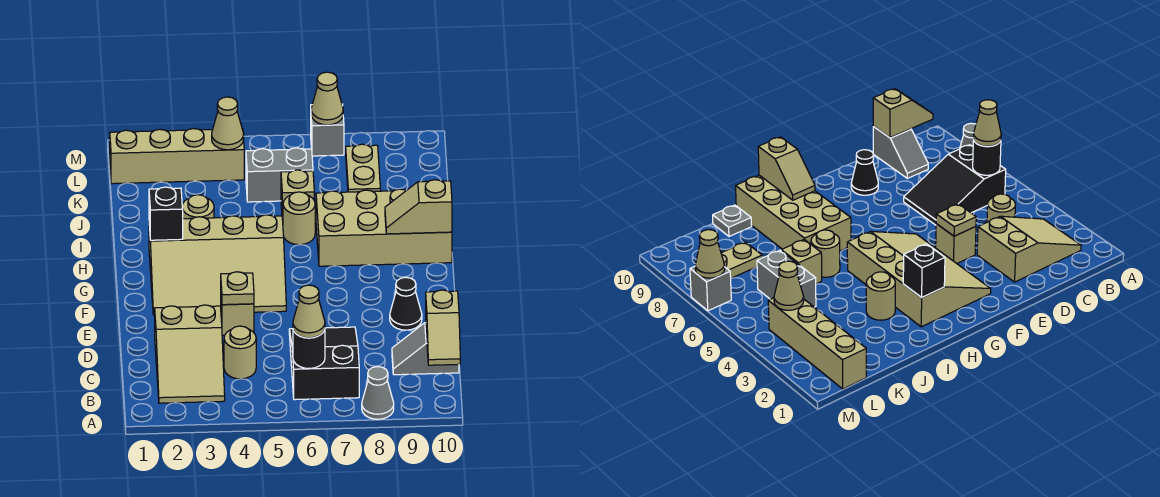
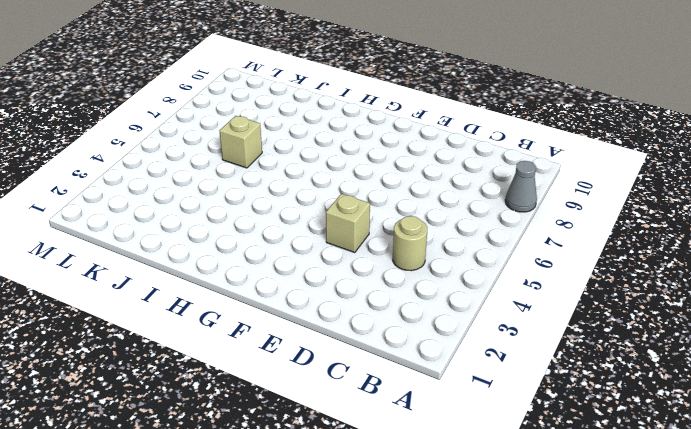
none -> tan 2x3 slope [155,305,225,403]
none -> black 2x3 slope [289,327,359,400]
none -> grey 1x2 slope [392,323,459,375]

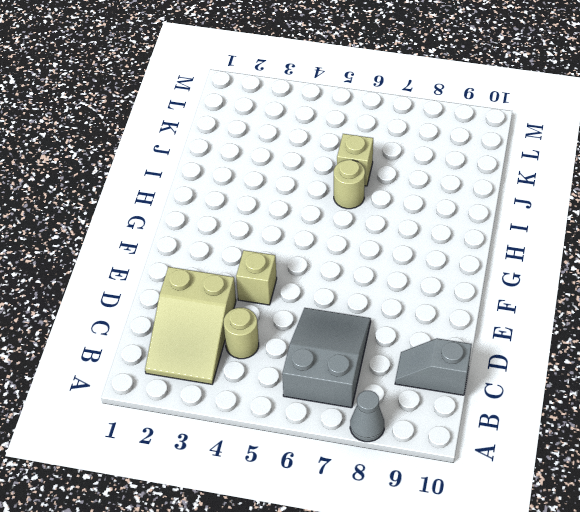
grey 2x3 slope [282,308,371,408] -> black 2x3 slope [289,327,359,400]
none -> black 1x1 cone [390,277,422,330]
none -> tan 3x4 slope [149,215,286,315]
none -> tan 2x4 brick [316,189,452,266]

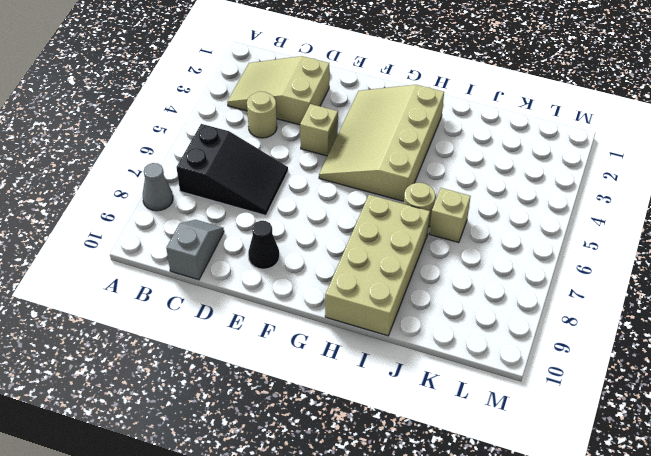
none -> tan 1x1 round brick [182,195,214,219]
none -> grey 1x1 plate [713,205,752,236]
none -> grey 1x2 brick [246,148,313,202]

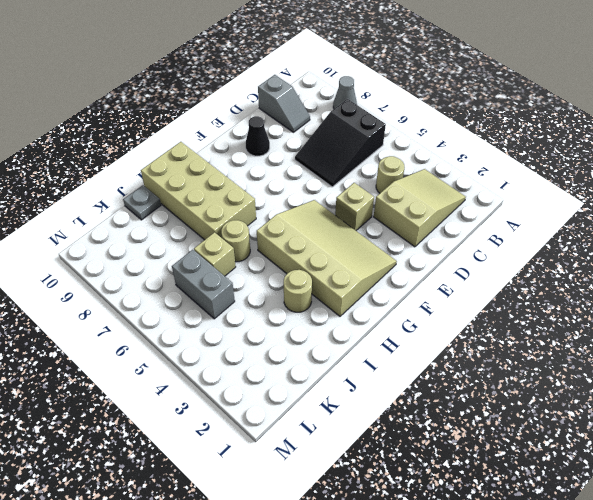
none -> tan 1x2 plate [346,144,380,192]
none -> tan 1x4 brick [110,129,244,184]
none -> grey 1x1 brick [311,104,344,156]

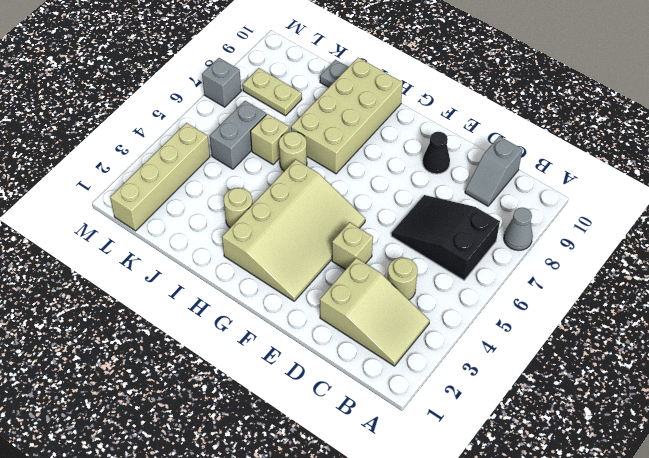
none -> black 1x1 round brick [293,330,325,369]
none -> tan 1x2 slope [426,290,460,365]
none -> tan 1x1 plate [221,272,254,305]

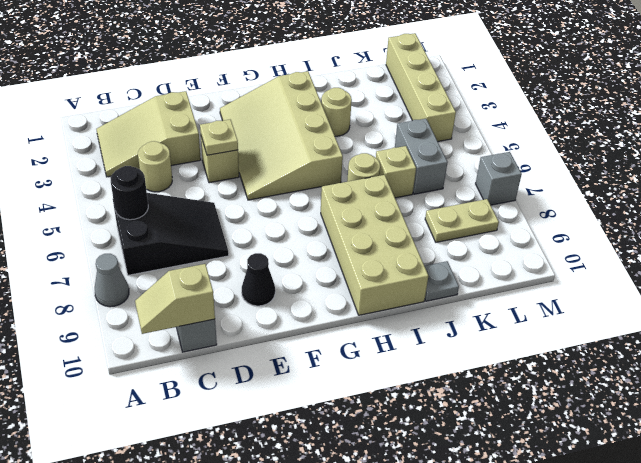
none -> black 1x1 brick [149,187,183,240]
none -> tan 1x2 slope [385,180,452,234]
none -> tan 1x1 cone [212,97,244,150]

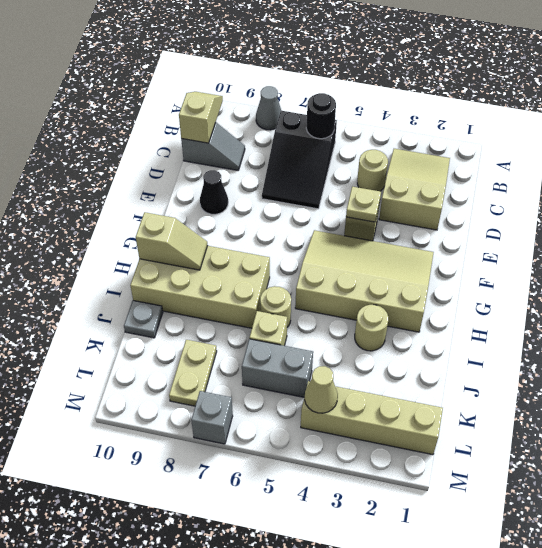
none -> black 1x1 brick [149,187,183,240]
none -> tan 1x1 cone [311,72,343,125]
none -> tan 1x1 cone [293,285,325,338]

